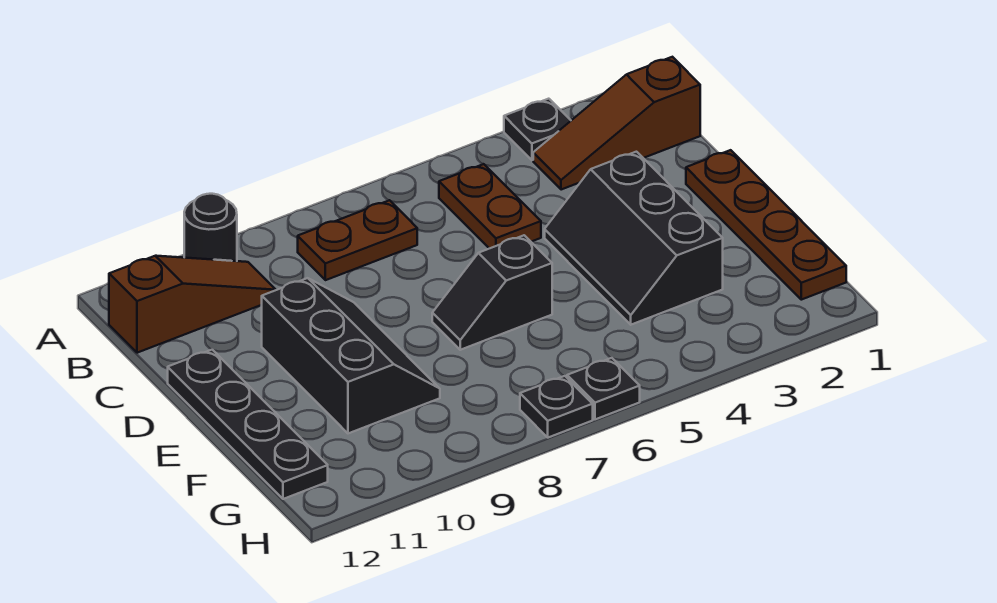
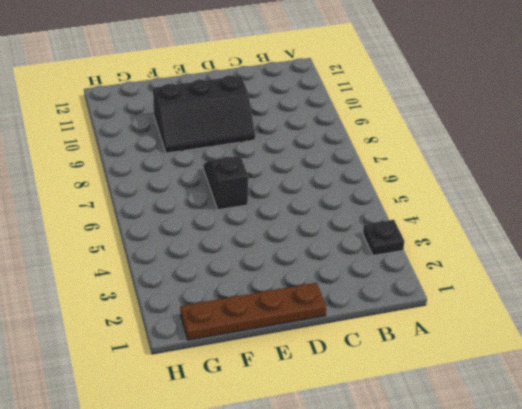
none -> black 1x1 round brick [184,194,237,261]
none -> brown 1x3 slope [533,57,700,190]
none -> brown 1x2 plate [439,164,541,249]

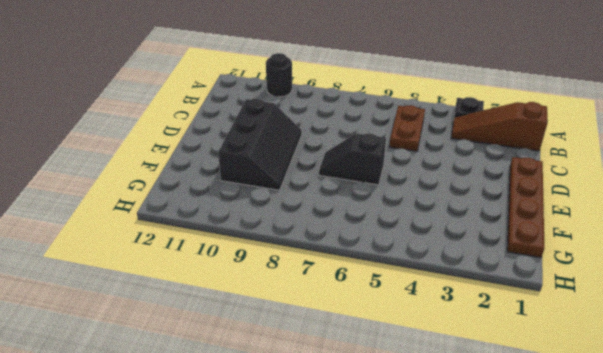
none -> brown 1x2 plate [298,200,417,280]
none -> brown 1x3 slope [109,256,276,353]
none -> black 2x3 slope [545,152,723,325]

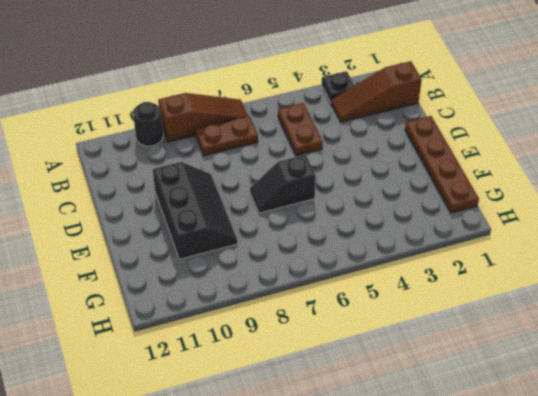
brown 1x3 slope [158,93,248,142] -> brown 1x3 slope moved to [109,256,276,353]
none -> black 2x3 slope [545,152,723,325]
none -> black 1x4 plate [168,350,328,499]
none -> black 1x1 plate [567,358,640,419]

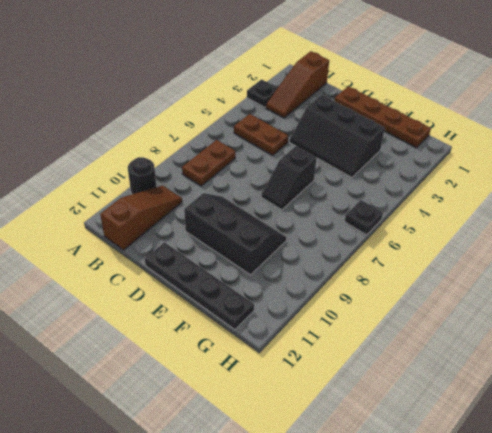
none -> black 1x1 plate [520,376,593,438]

